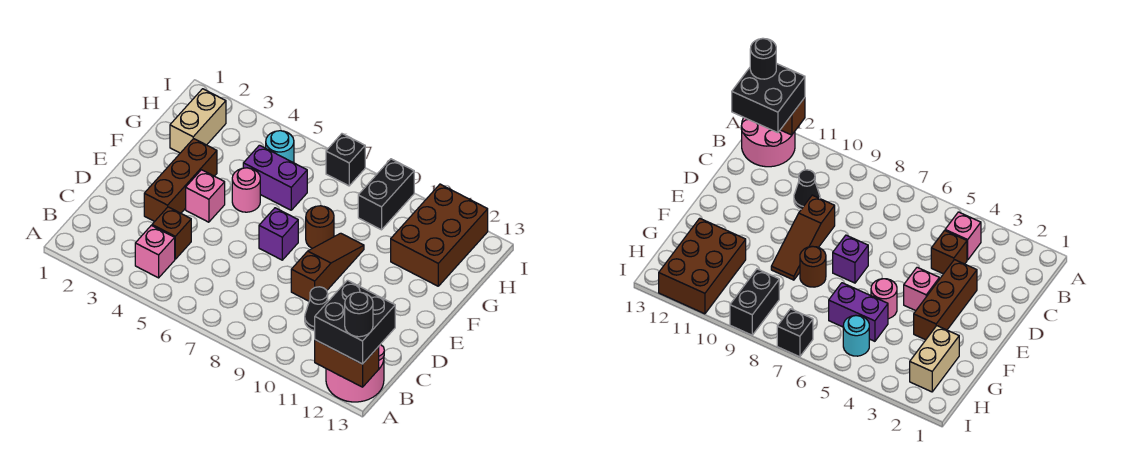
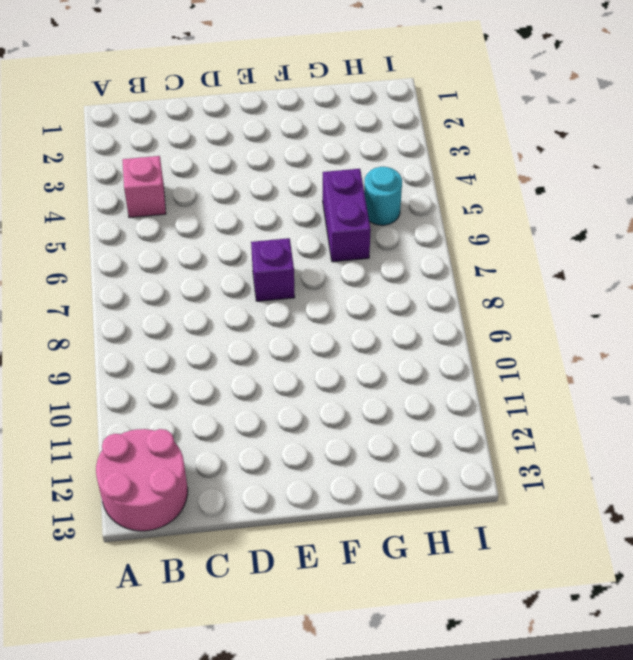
none -> brown 1x1 brick [152,207,191,259]
none -> black 1x1 cone [305,287,328,331]
none -> brown 1x3 brick [144,139,217,222]

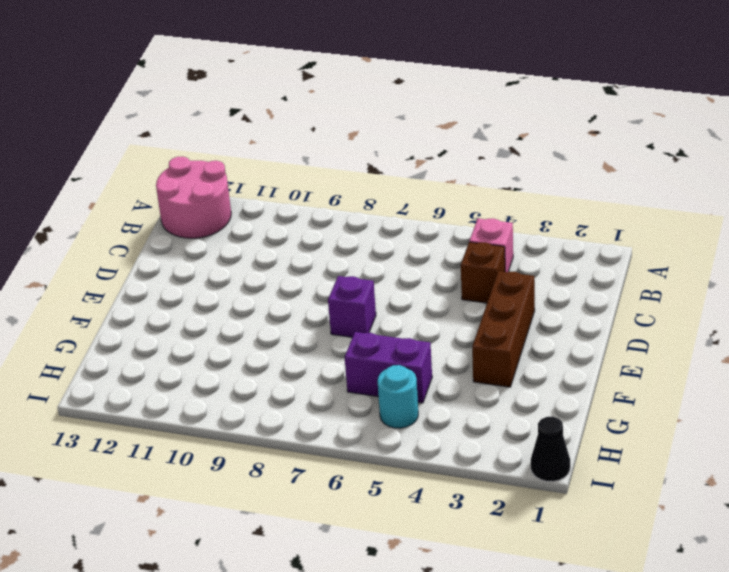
black 1x1 cone [531,417,570,481] -> black 1x1 cone moved to [305,287,328,331]
none -> brown 1x3 slope [291,233,364,301]
none -> pink 1x1 brick [186,170,225,222]
none -> pink 1x1 round brick [232,168,260,212]

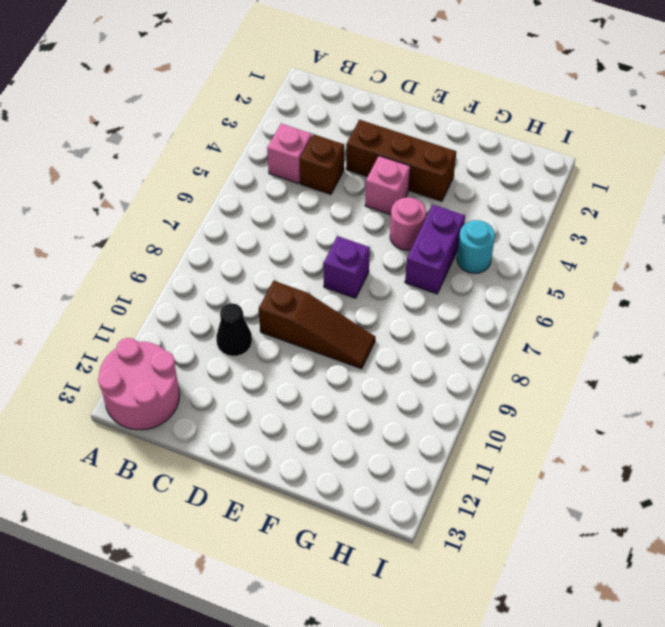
none -> brown 1x1 round brick [306,206,334,248]
none -> tan 1x2 brick [170,89,226,153]
none -> brown 2x3 brick [391,184,488,286]

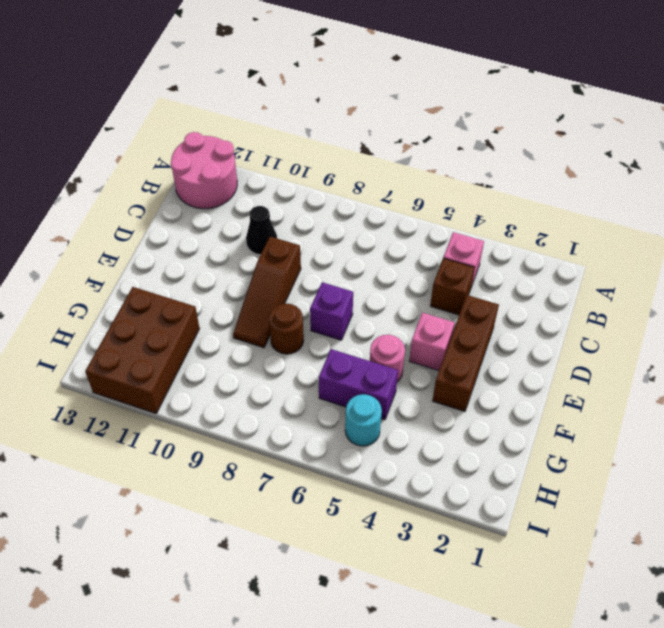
none -> tan 1x2 brick [170,89,226,153]
none -> black 1x2 brick [358,159,414,230]
none -> black 1x1 brick [326,134,365,186]

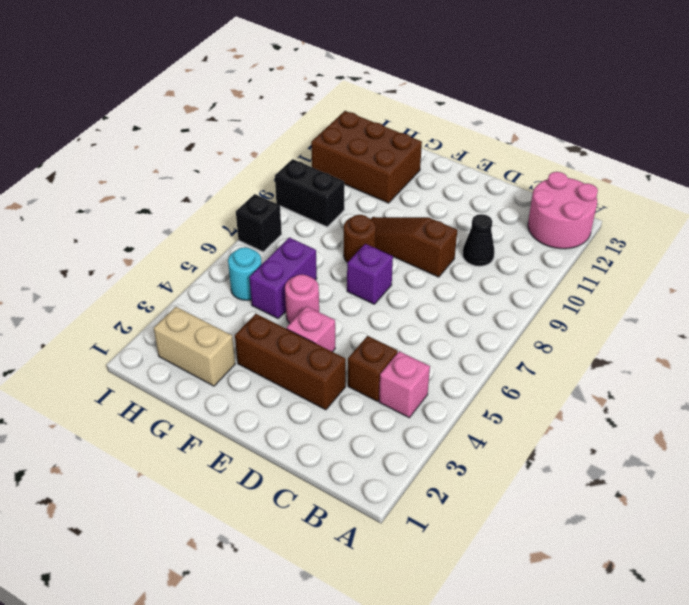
none -> brown 1x2 brick [315,340,379,387]
none -> black 2x2 brick [315,280,395,364]
none -> black 1x1 round brick [345,292,373,337]

